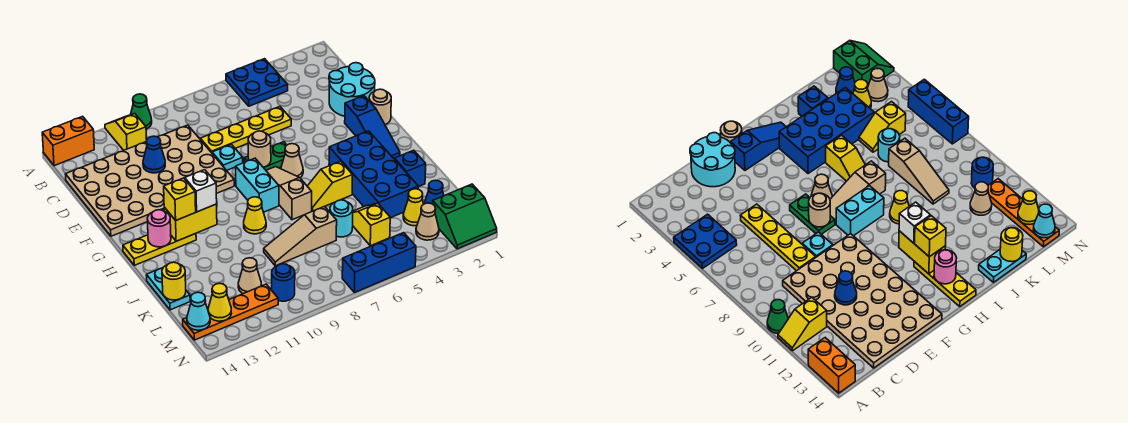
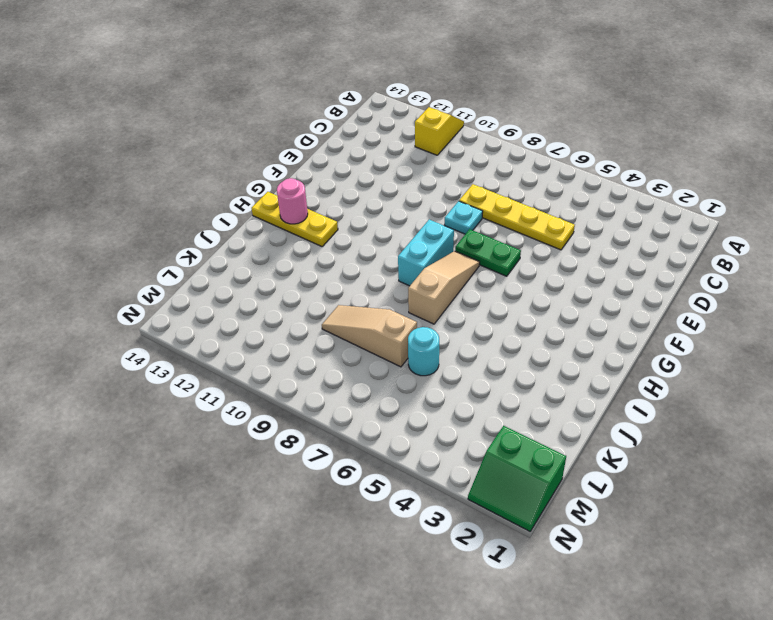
none -> blue 2x2 plate [226,59,288,106]
none -> green 1x1 cone [131,94,152,129]
none -> orange 1x2 brick [42,116,94,166]
none -> tan 4x6 plate [65,125,234,236]

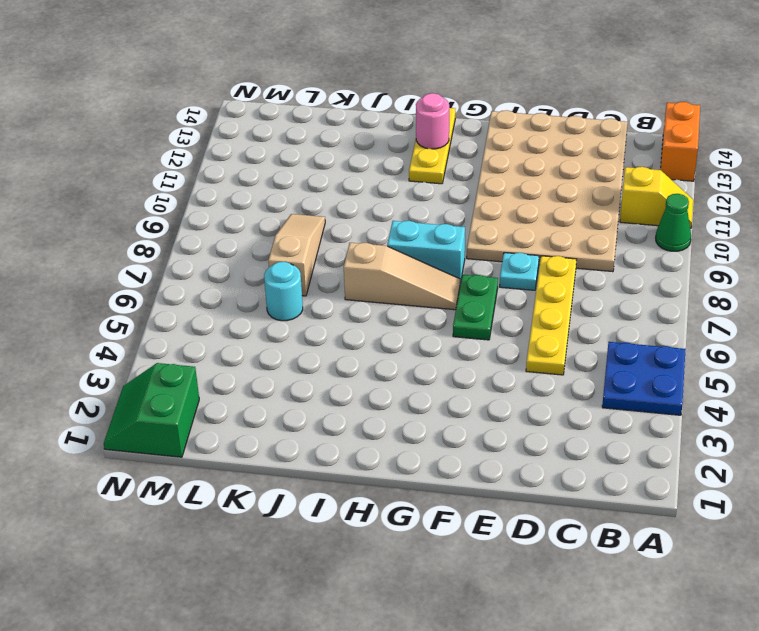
none -> cyan 2x2 round brick [329,63,375,116]
none -> tan 1x1 round brick [369,89,391,125]
none -> blue 1x3 slope [345,96,400,158]
none -> tan 1x1 cone [281,144,303,178]

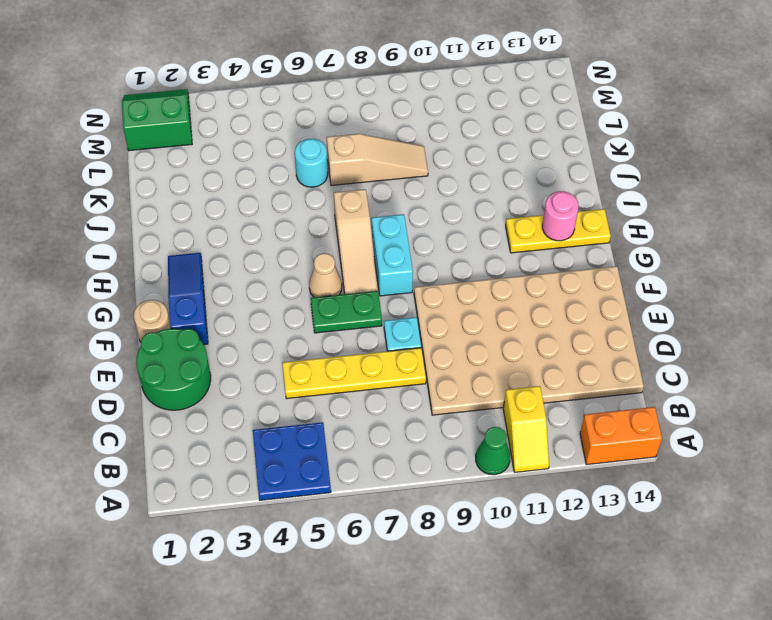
green 2x2 round brick [136,329,211,410] -> cyan 2x2 round brick [329,63,375,116]
none -> blue 2x4 brick [329,131,418,218]
none -> yellow 1x2 slope [307,161,353,211]
none -> yellow 1x1 cone [244,197,266,234]
none -> blue 1x1 brick [395,150,426,187]

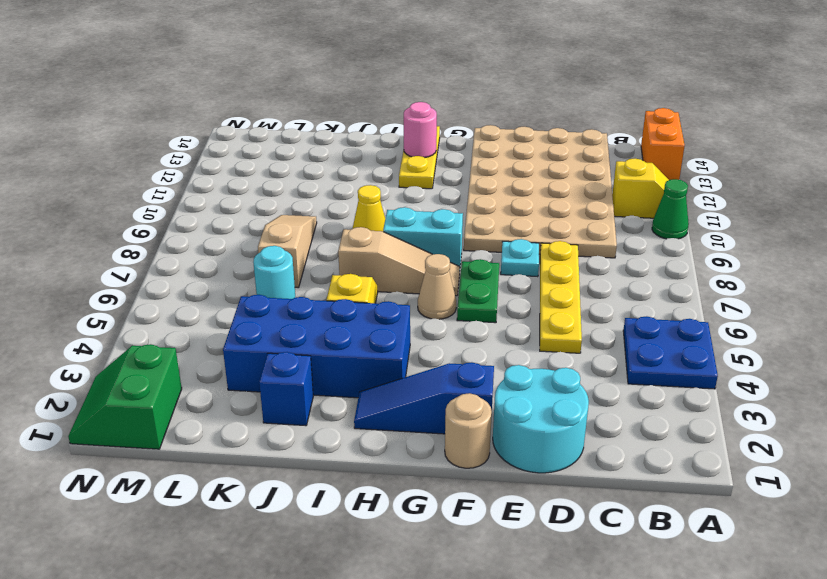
none -> cyan 1x2 plate [146,268,190,310]
none -> yellow 1x2 slope [353,203,390,246]
none -> blue 1x1 cone [424,180,444,204]
none -> yellow 1x1 cone [403,189,424,226]

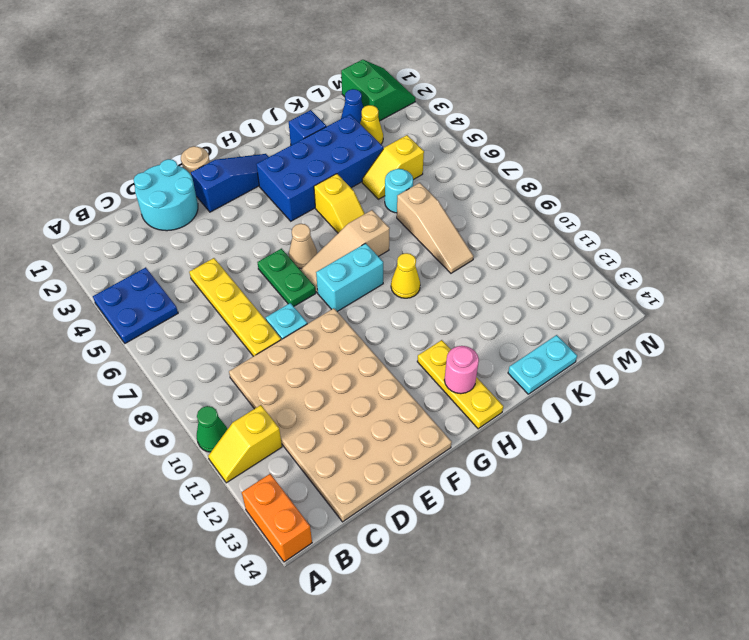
none -> tan 1x1 cone [238,258,261,294]
none -> tan 1x1 cone [416,203,439,240]
none -> blue 1x1 round brick [272,264,295,301]
none -> orange 1x4 plate [183,284,278,340]

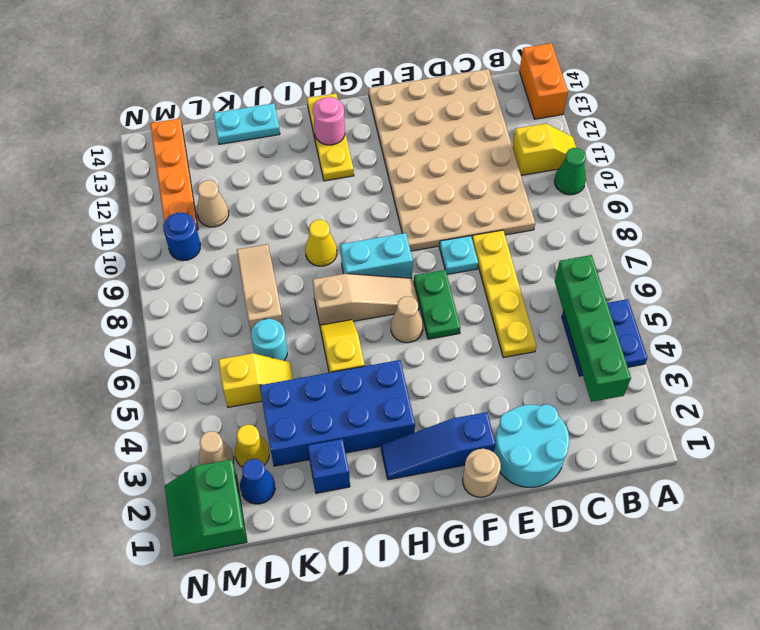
green 1x4 brick [555,255,631,402] -> none
none -> blue 1x3 brick [342,233,416,293]
none -> blue 1x1 cone [143,136,165,173]
none -> tan 1x1 round brick [248,131,271,167]
none -> yellow 1x2 brick [164,204,217,241]

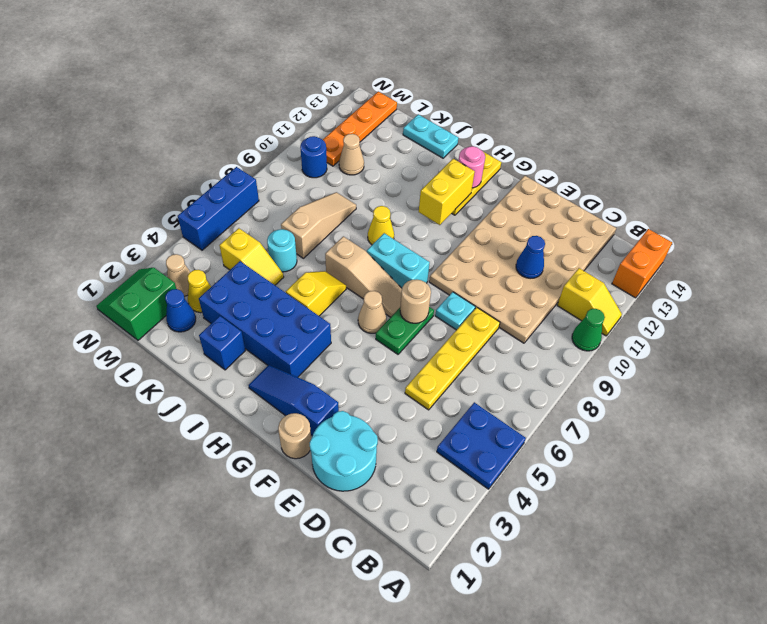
none -> yellow 1x1 round brick [162,262,186,300]
none -> yellow 1x1 cone [208,283,231,321]
none -> cyan 1x1 cone [187,292,210,330]
none -> white 1x1 brick [185,170,217,212]

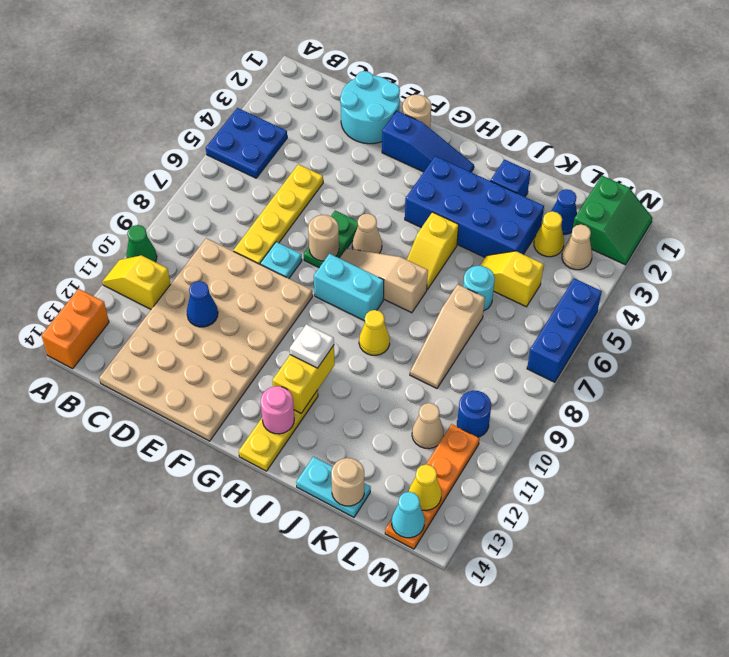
white 1x1 plate [290,324,334,368] -> white 1x1 brick [185,170,217,212]
tan 1x1 round brick [331,458,364,506] -> yellow 1x1 round brick [162,262,186,300]
none -> yellow 1x1 brick [164,178,196,220]

